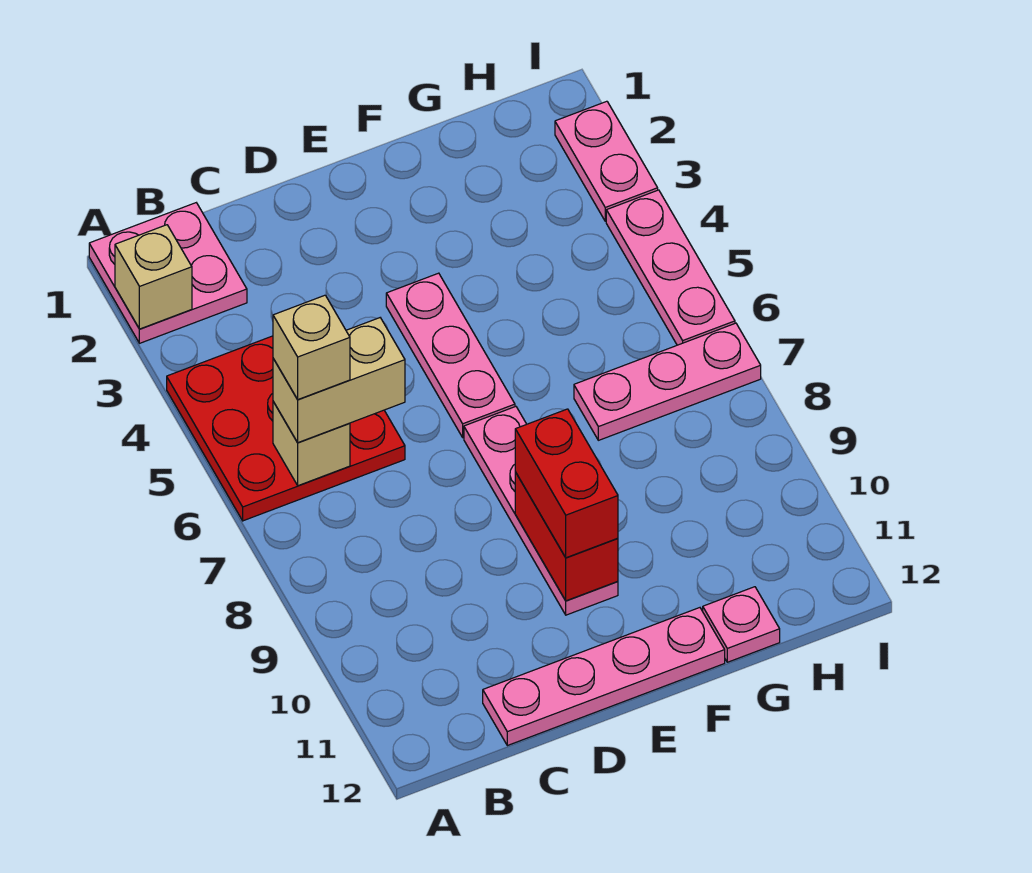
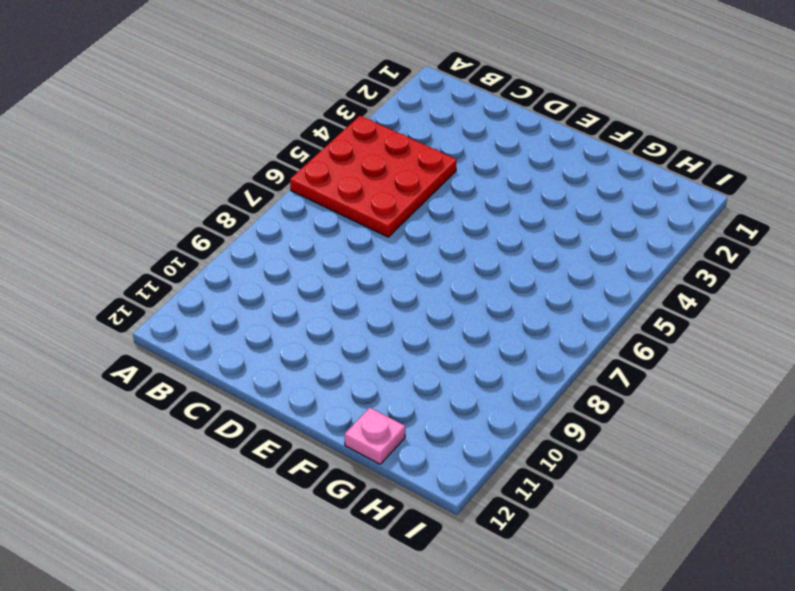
none -> pink 2x2 plate [89,203,247,343]
none -> pink 1x4 plate [483,608,725,746]
none -> pink 1x3 plate [386,273,515,438]

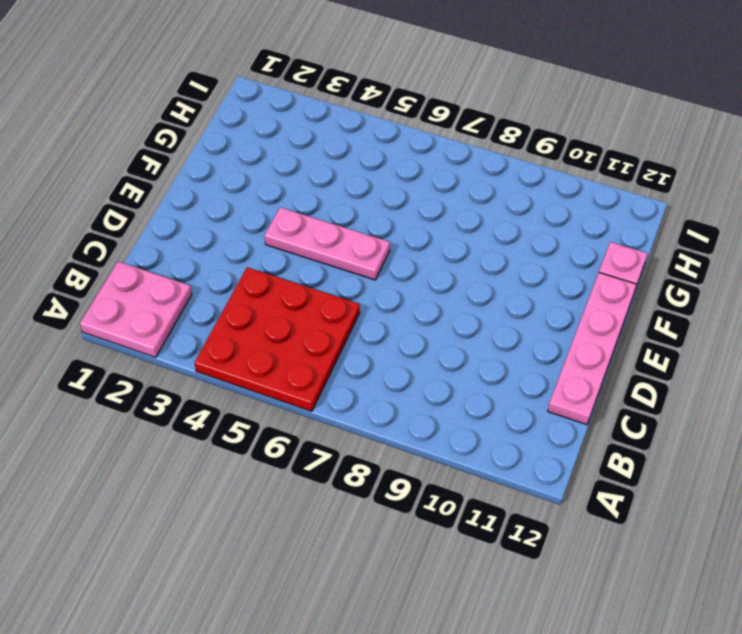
none -> pink 1x4 plate [464,407,618,615]
none -> pink 1x3 plate [574,323,761,440]
none -> pink 1x2 plate [555,101,658,221]

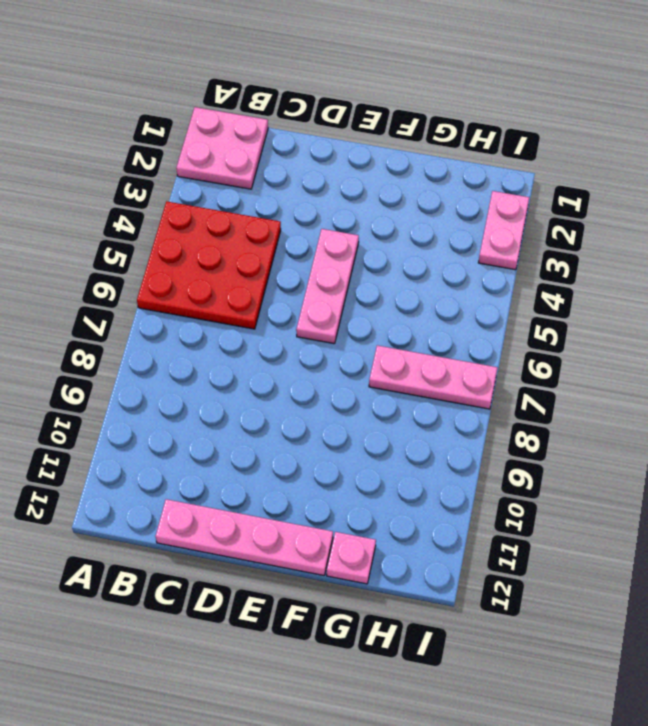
none -> pink 1x4 plate [464,407,618,615]
none -> pink 1x3 plate [606,190,735,345]
none -> tan 1x1 brick [115,225,192,329]

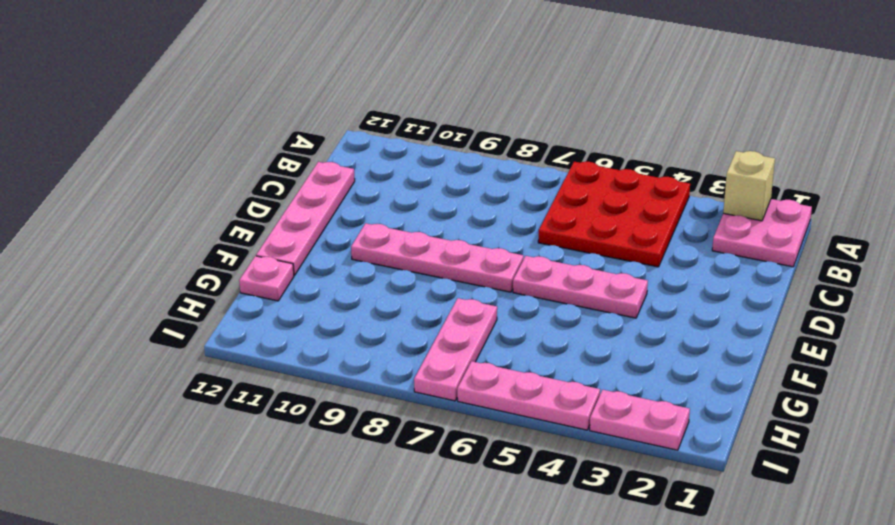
none -> tan 1x1 brick [273,402,350,486]
none -> red 1x2 brick [515,472,618,601]
none -> tan 1x2 brick [273,318,405,443]

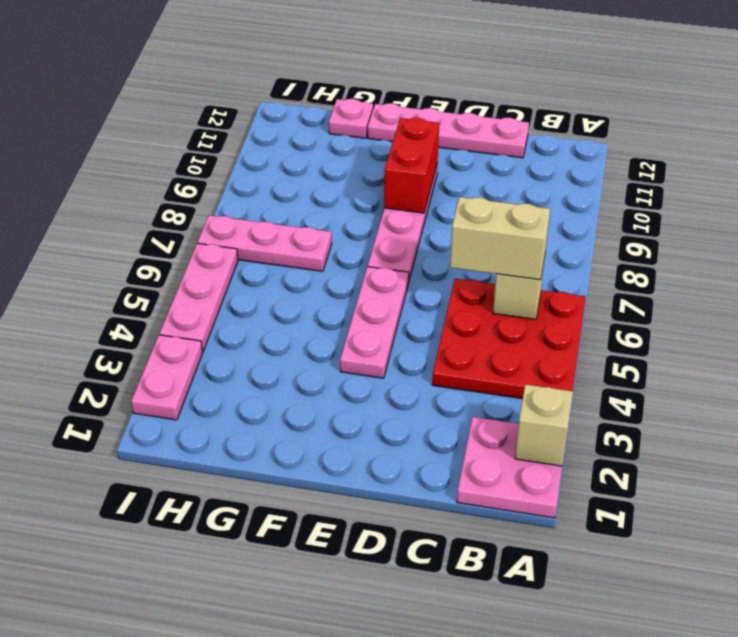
none -> red 1x2 brick [515,409,618,558]
none -> tan 1x1 brick [273,295,350,399]

